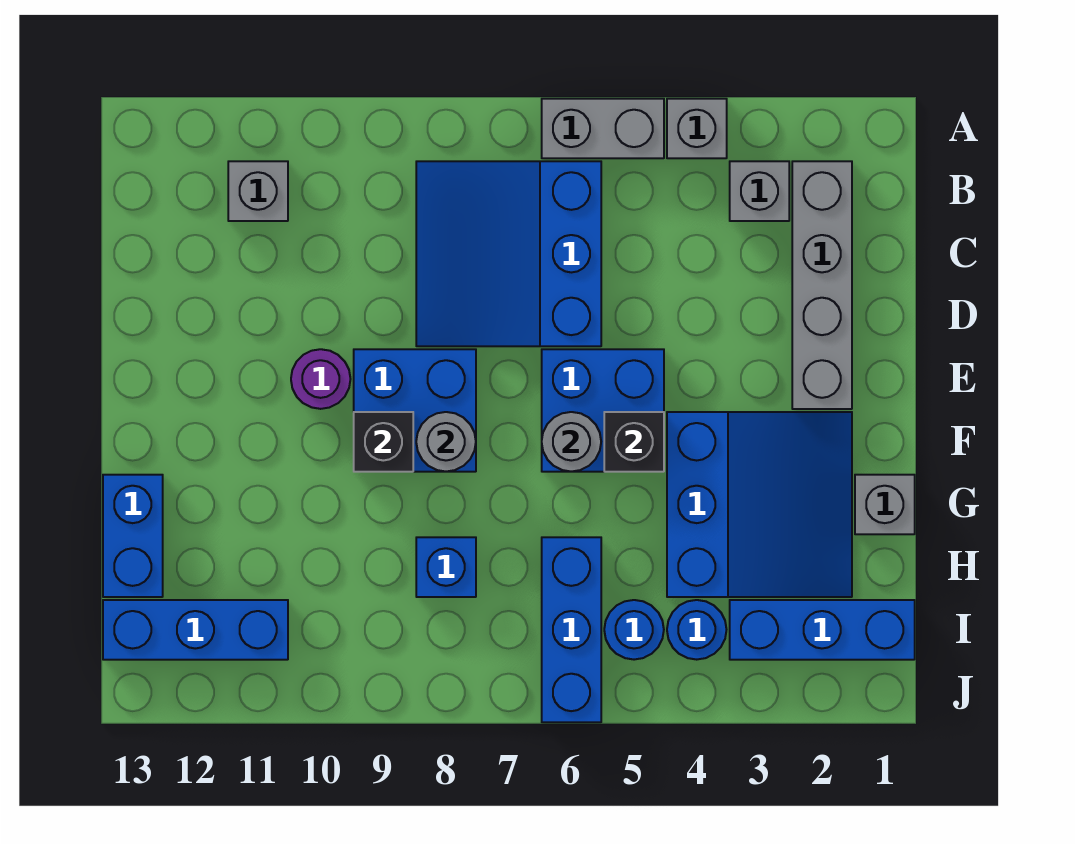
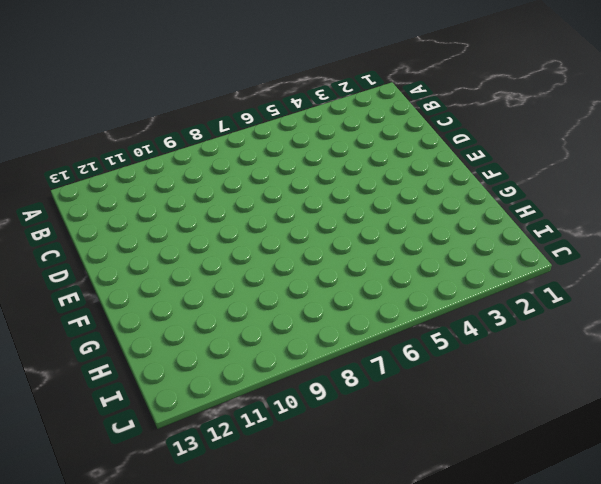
none -> grey 1x1 brick [667,99,727,158]
none -> grey 1x2 brick [542,99,664,158]
none -> grey 1x4 brick [792,161,852,409]

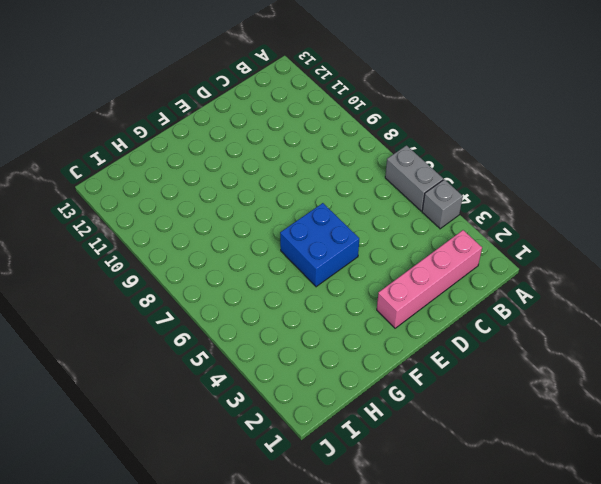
pink 1x4 brick [377,230,482,328] -> grey 1x4 brick [792,161,852,409]
none -> grey 1x1 brick [730,161,789,221]
none -> blue 3x3 slope [416,161,601,346]
none -> grey 1x1 brick [228,161,288,221]

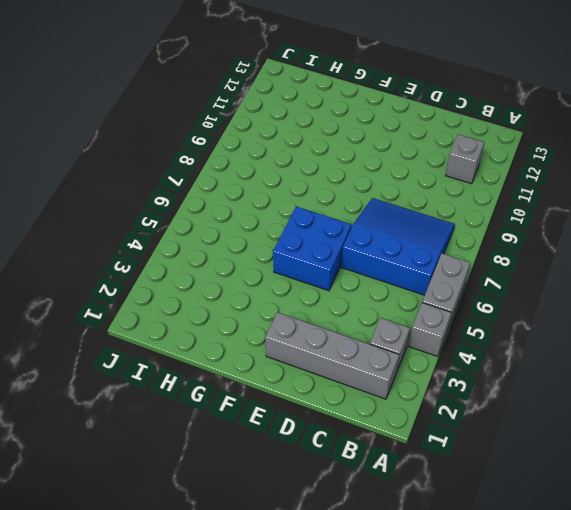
none -> blue 2x2 brick [354,349,476,472]
none -> purple 1x1 round brick [291,349,350,409]
none -> blue 3x3 slope [667,412,852,597]

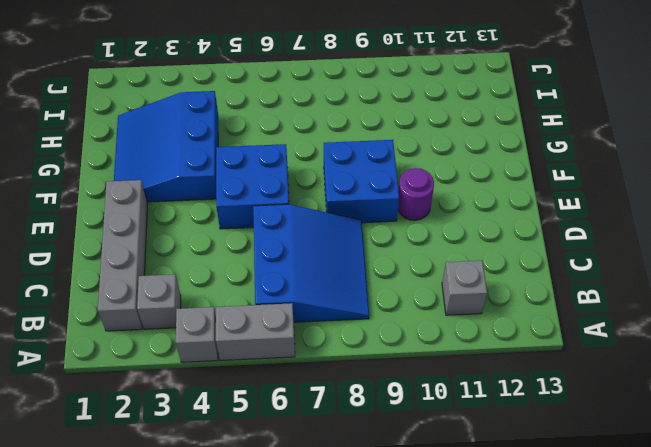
none -> grey 1x1 brick [855,475,915,534]
none -> blue 1x2 brick [103,475,163,597]
none -> blue 1x3 brick [542,537,601,722]

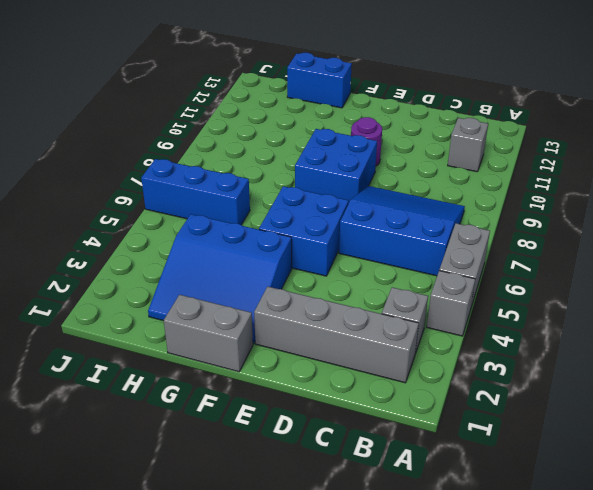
grey 1x2 brick [164,295,253,372] -> grey 1x1 brick [855,475,915,534]
none -> blue 1x1 brick [416,537,476,597]
none -> blue 1x3 brick [730,600,915,660]
none -> blue 1x1 round brick [667,600,727,660]

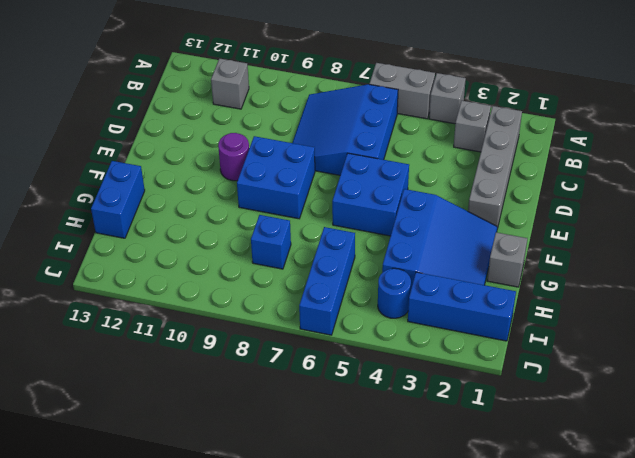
none -> blue 1x1 round brick [604,600,664,660]
none -> blue 1x3 brick [103,600,288,660]
none -> black 1x1 brick [604,412,664,472]

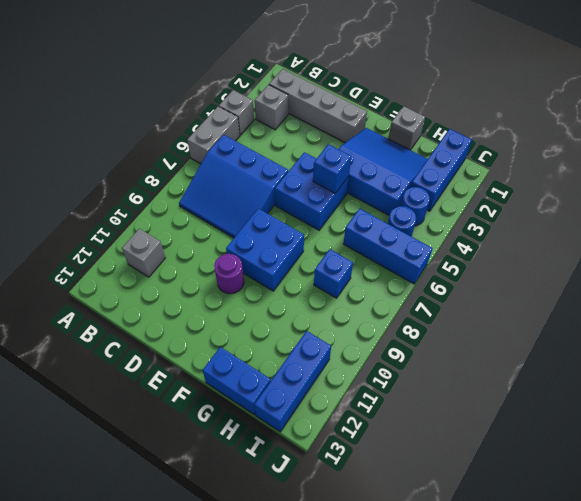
blue 1x1 brick [313,144,351,193] -> black 1x1 brick [604,412,664,472]
none -> grey 1x1 round brick [542,412,601,472]
none -> grey 1x1 round brick [416,412,476,472]
none -> black 1x1 brick [354,412,413,472]

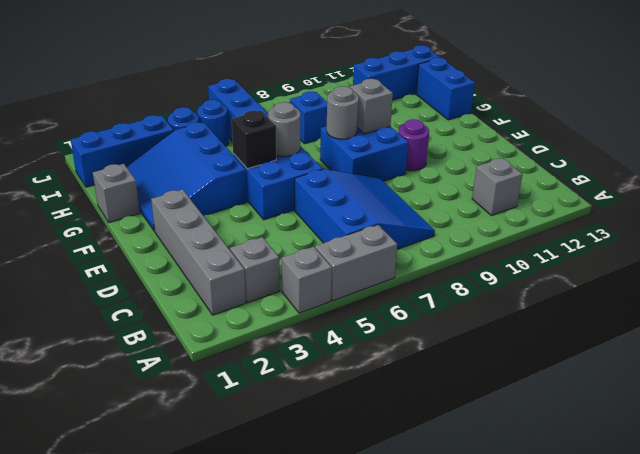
grey 1x1 brick [350,79,393,134] -> black 1x1 brick [354,412,413,472]

